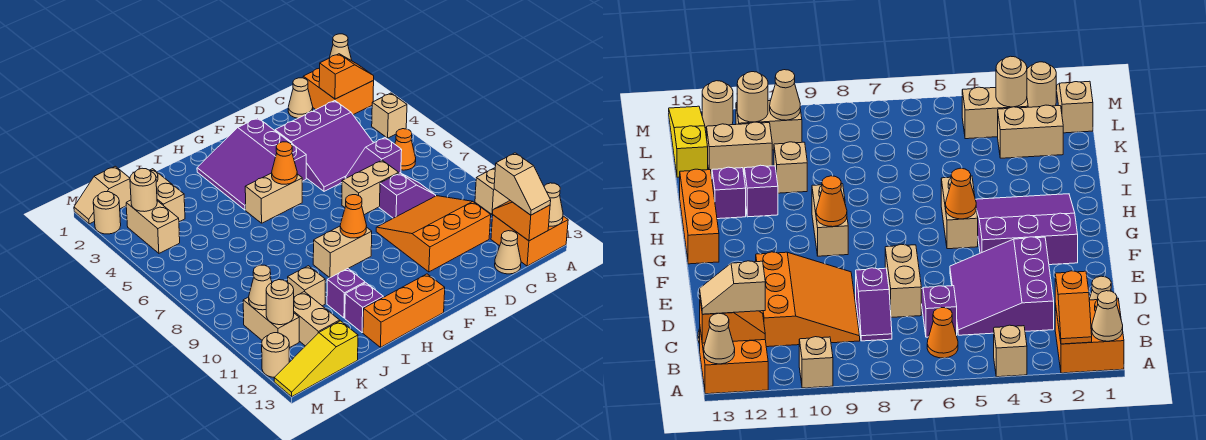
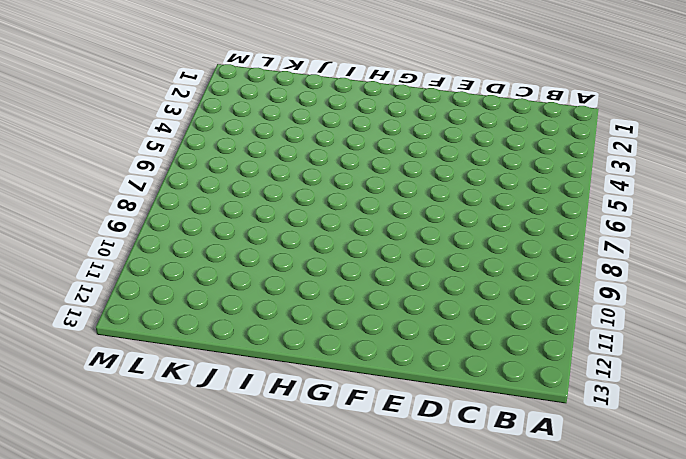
none -> orange 2x2 brick [303,68,374,115]
none -> tan 1x1 brick [372,93,407,138]
none -> tan 1x1 brick [475,168,510,215]
none -> orange 2x2 brick [491,215,568,266]

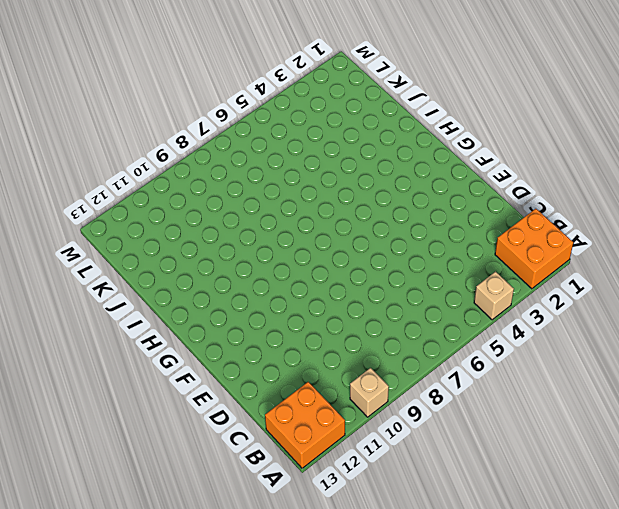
none -> orange 1x1 cone [395,129,416,170]
none -> tan 1x1 cone [288,78,313,118]
none -> purple 3x3 slope [275,101,373,191]
none -> purple 1x2 slope [345,137,402,179]

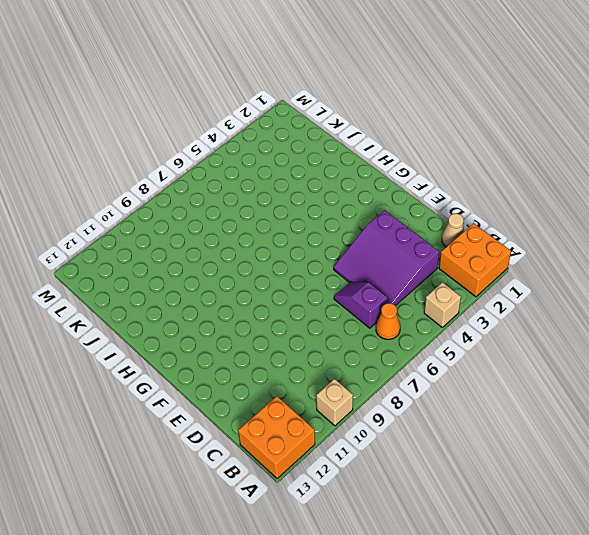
none -> purple 1x2 slope [379,173,436,218]
none -> orange 3x3 slope [376,196,491,272]
none -> tan 1x1 cone [495,231,521,274]
none -> tan 1x2 brick [342,160,399,215]

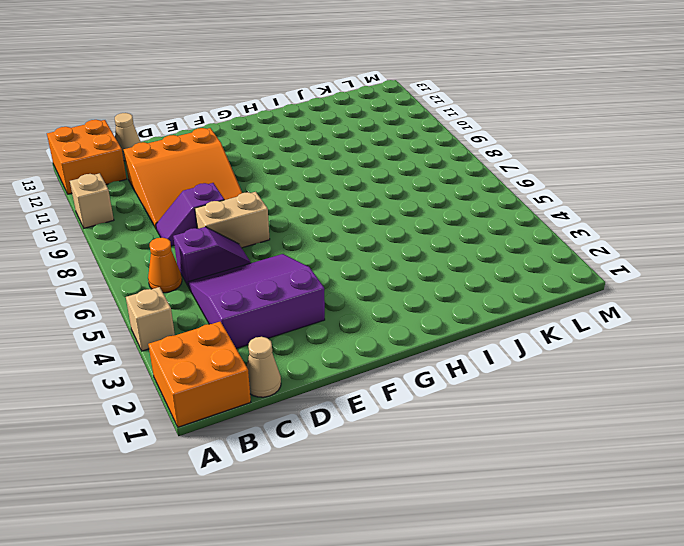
none -> purple 3x3 slope [197,118,306,210]
none -> tan 1x2 brick [245,173,302,223]
none -> tan 1x2 brick [313,226,372,278]
none -> orange 1x3 brick [363,274,445,347]

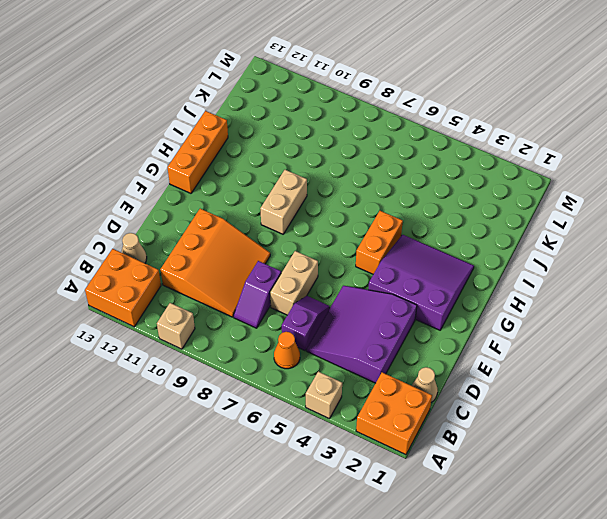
orange 1x2 brick [356,211,403,274] -> tan 1x2 brick [245,173,302,223]
none -> purple 1x1 brick [327,269,365,318]
none -> purple 1x1 brick [345,283,383,332]
none -> tan 1x1 brick [288,266,325,306]
none -> tan 1x2 brick [150,169,185,222]

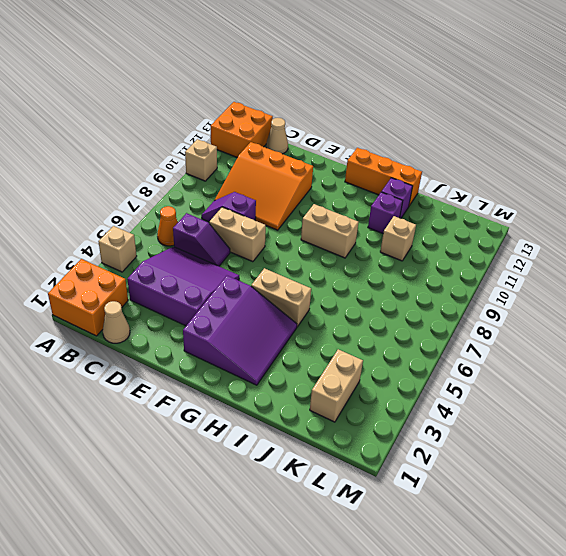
none -> tan 1x2 brick [294,292,340,346]
none -> yellow 1x3 slope [274,321,358,397]
none -> tan 1x2 slope [74,166,131,224]
none -> tan 1x2 brick [126,200,180,253]

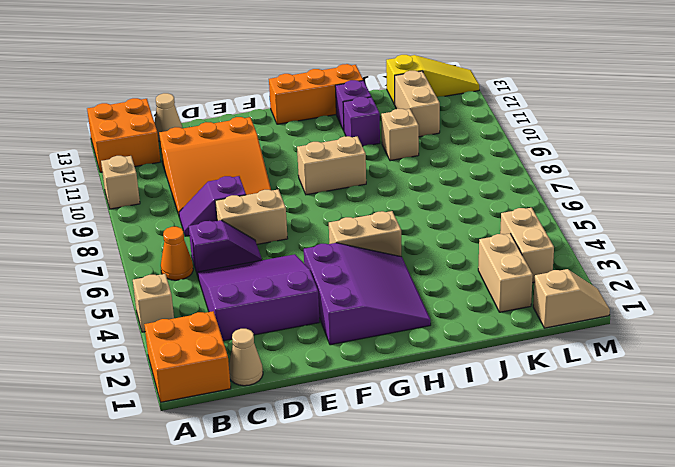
none -> tan 1x2 brick [243,297,299,348]
none -> tan 1x1 round brick [93,192,121,234]
none -> tan 1x1 round brick [262,333,289,377]
none -> tan 1x1 cone [329,34,352,61]

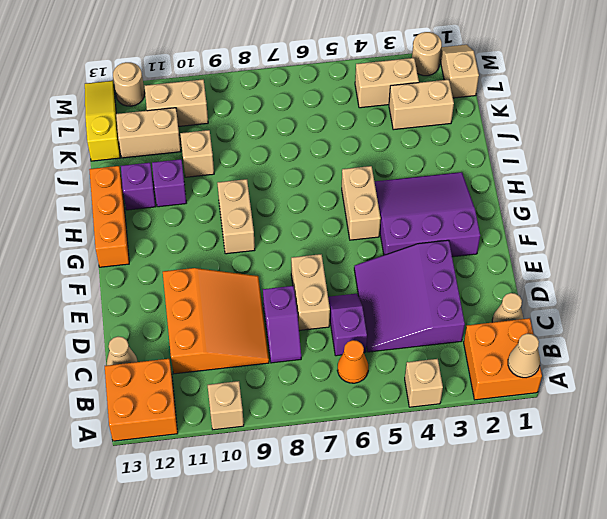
none -> orange 1x2 slope [319,54,374,99]
none -> tan 1x1 cone [544,183,563,226]
none -> orange 1x2 slope [493,201,550,241]
none -> orange 1x1 cone [272,142,297,184]

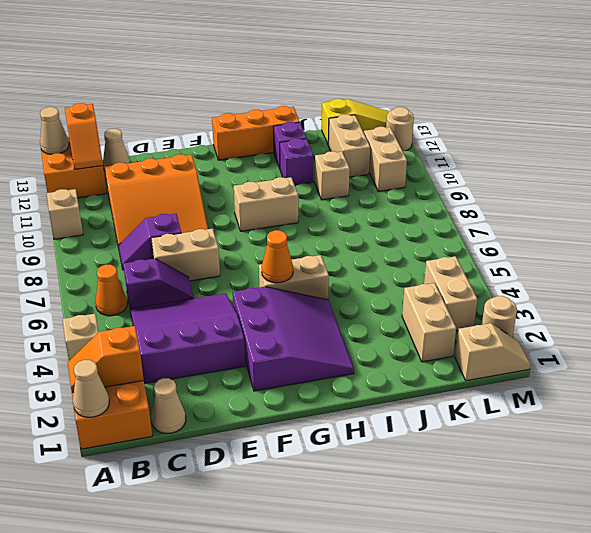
none -> orange 1x1 cone [340,195,367,238]
none -> tan 1x1 round brick [130,168,157,212]
none -> tan 1x1 cone [249,265,272,310]
none -> tan 1x1 round brick [266,280,294,325]

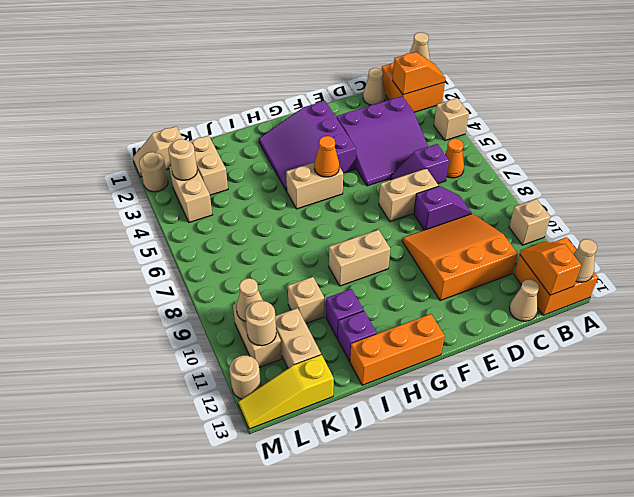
none -> orange 1x1 cone [340,195,367,238]
none -> tan 1x2 slope [494,153,551,215]

